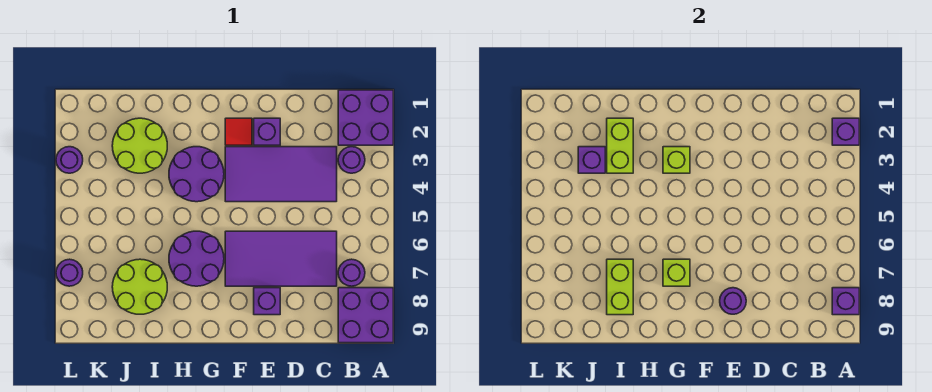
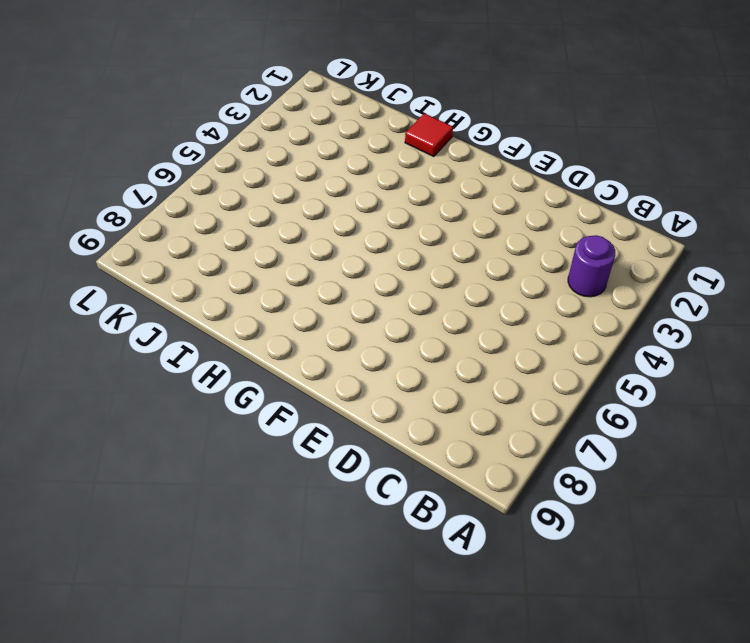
red 1x1 tile [405,113,453,156] -> red 1x1 tile moved to [225,118,252,145]
none -> purple 2x2 brick [338,90,393,145]
none -> purple 2x2 brick [338,288,393,343]
none -> purple 1x1 round brick [338,259,365,286]

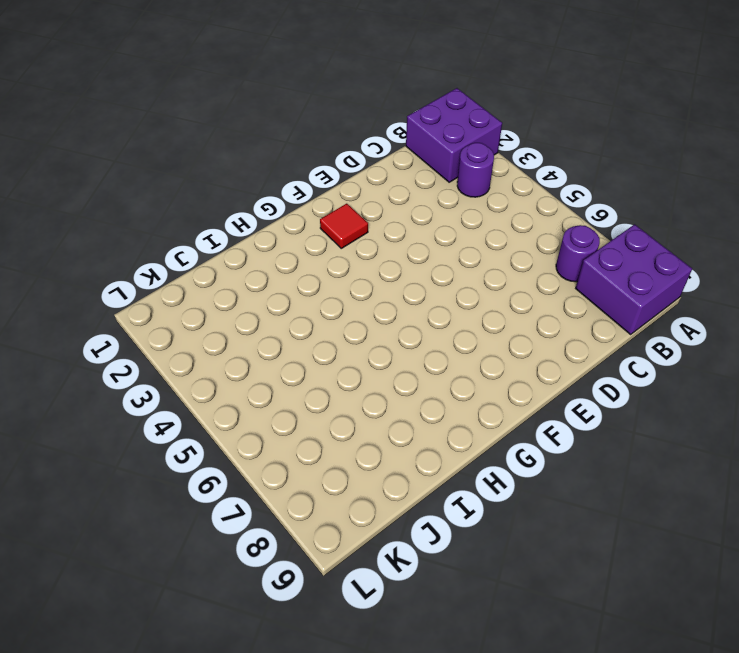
none -> purple 2x4 tile [225,147,337,202]
none -> purple 2x4 tile [225,231,337,286]
none -> purple 1x1 brick [254,118,280,145]

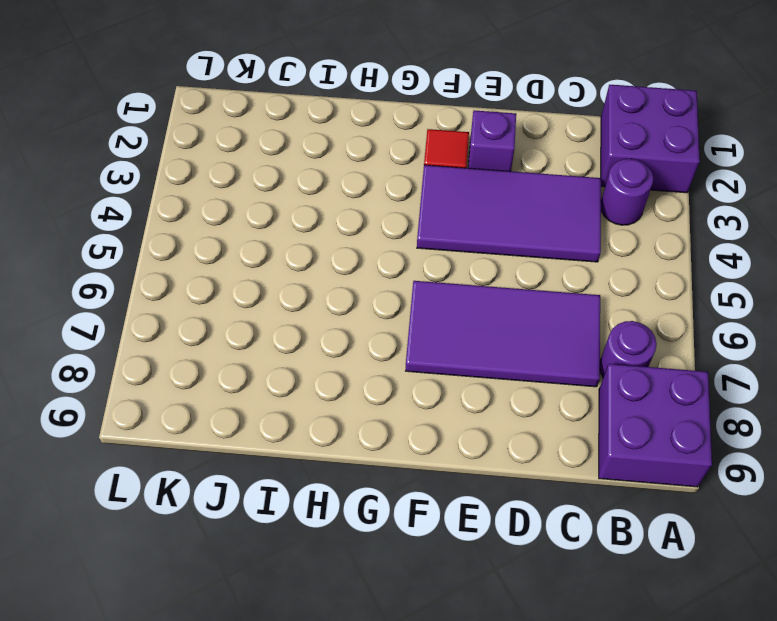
none -> purple 1x1 brick [254,288,280,315]
none -> purple 2x2 round brick [169,147,224,202]
none -> purple 2x2 round brick [169,231,224,286]

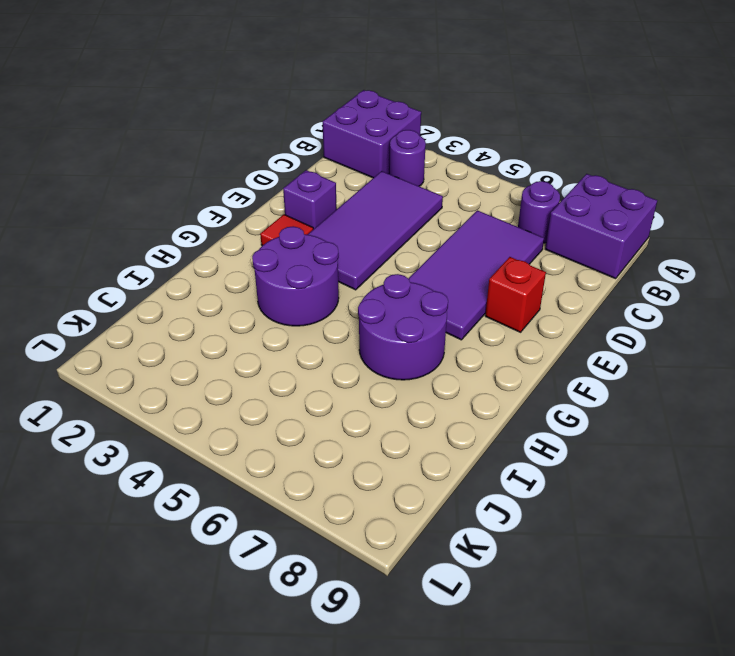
red 1x1 brick [485,257,546,332] -> purple 1x1 brick [254,288,280,315]
none -> lime 2x2 round brick [112,118,167,173]
none -> lime 2x2 round brick [112,259,167,314]
none -> purple 1x1 round brick [56,147,83,173]

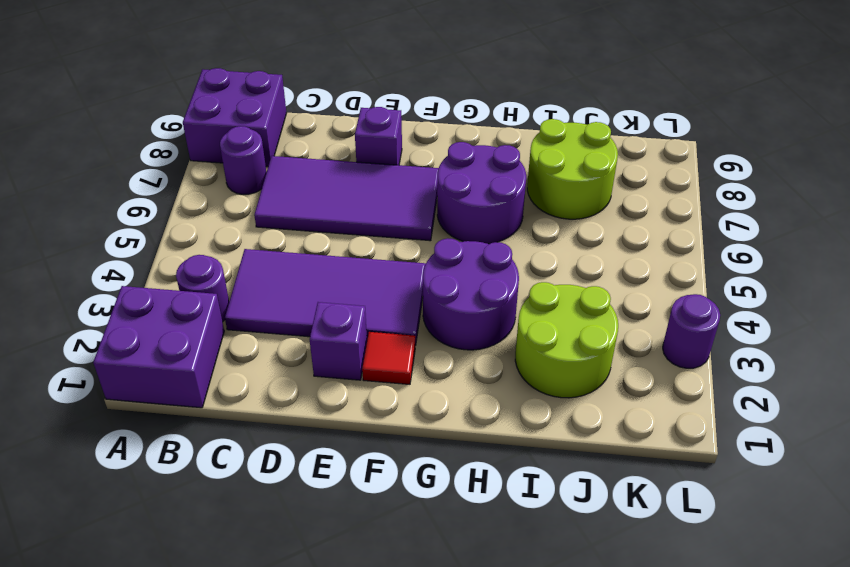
none -> purple 1x1 round brick [56,259,83,286]
none -> purple 1x1 brick [832,118,859,145]
none -> purple 1x1 brick [832,288,859,315]

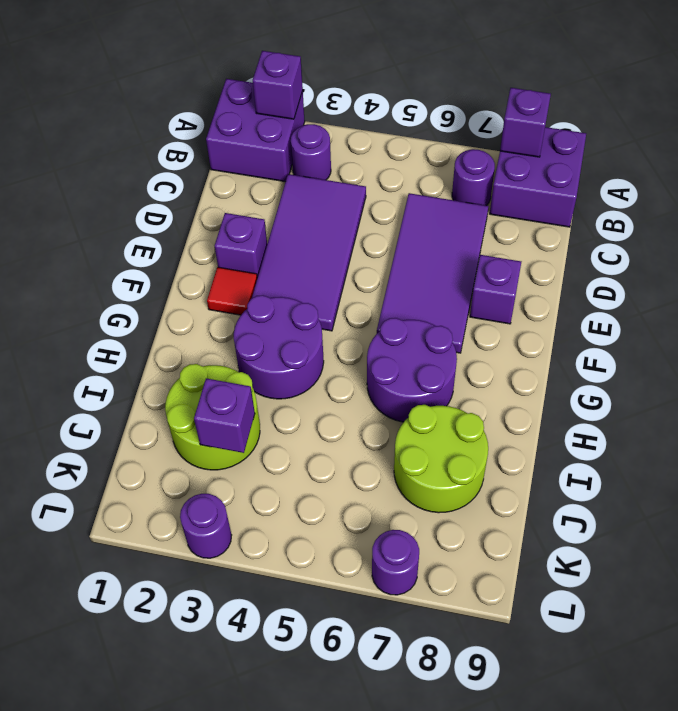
none -> purple 1x1 round brick [720,288,746,314]
none -> lime 1x1 brick [663,147,690,173]
none -> lime 1x1 brick [663,259,690,286]

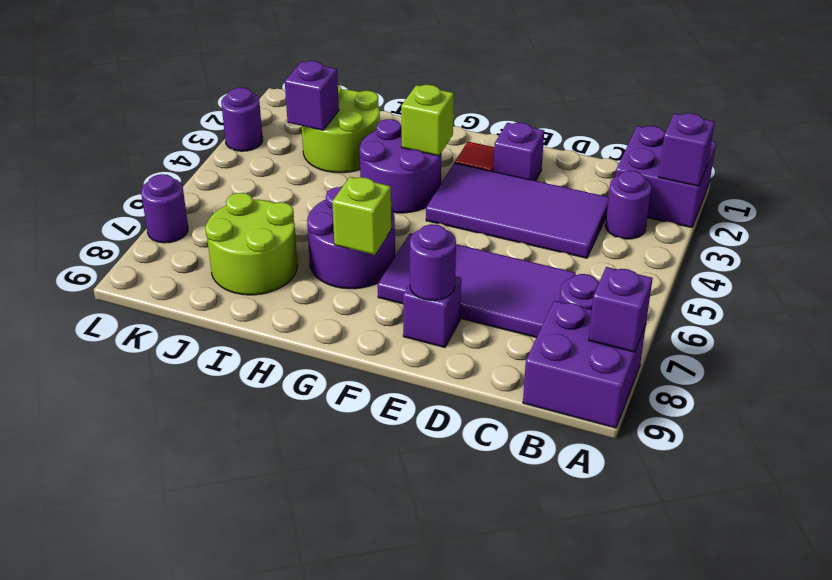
none -> lime 1x2 brick [607,118,633,173]
none -> lime 1x2 brick [607,259,633,315]

